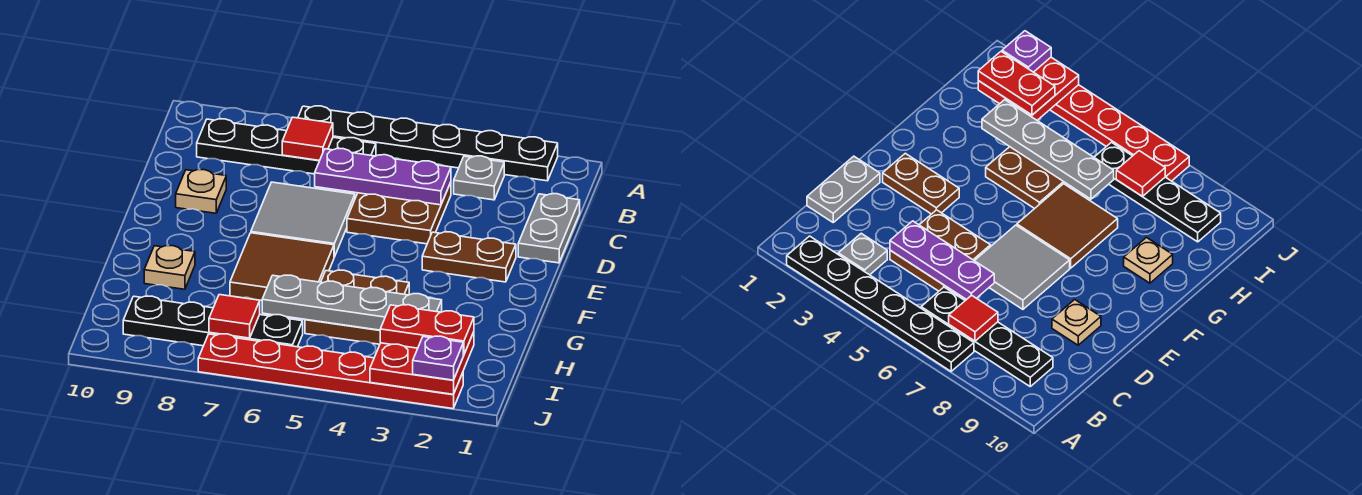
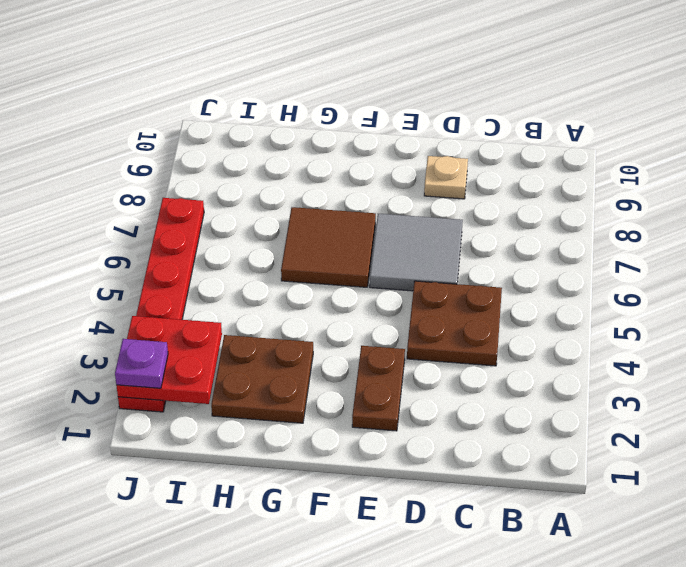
brown 2x2 plate [211,335,313,423] -> brown 2x2 plate moved to [305,270,409,344]
none -> black 1x6 plate [298,106,558,181]
none -> grey 1x1 plate [454,156,504,200]
none -> black 1x4 plate [197,119,376,174]

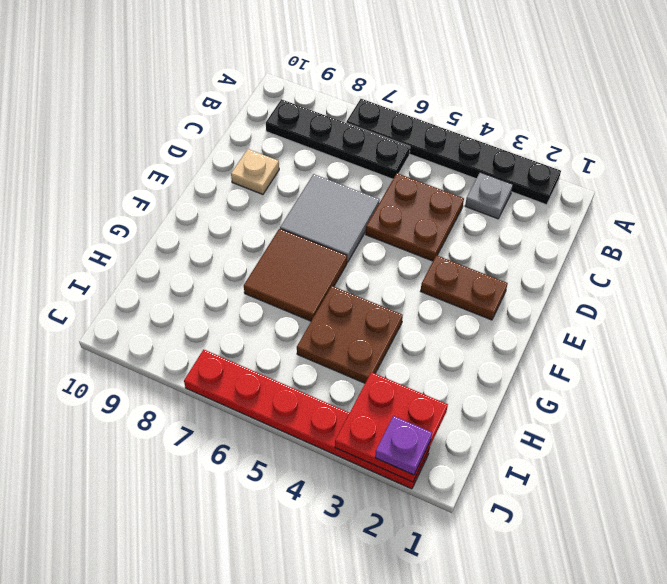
none -> grey 1x2 plate [518,194,580,263]
none -> tan 1x1 plate [144,246,195,289]
none -> black 1x4 plate [123,296,303,347]

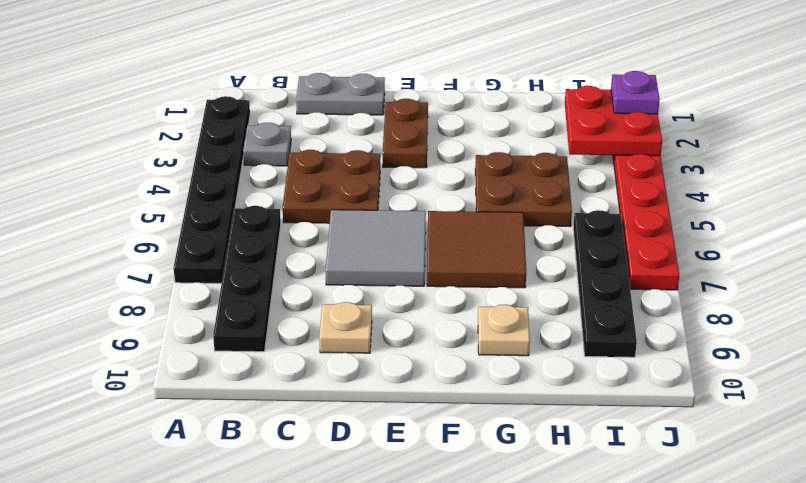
none -> red 1x1 tile [282,117,333,161]
none -> purple 1x3 plate [315,149,451,205]
none -> grey 1x4 plate [262,275,442,330]

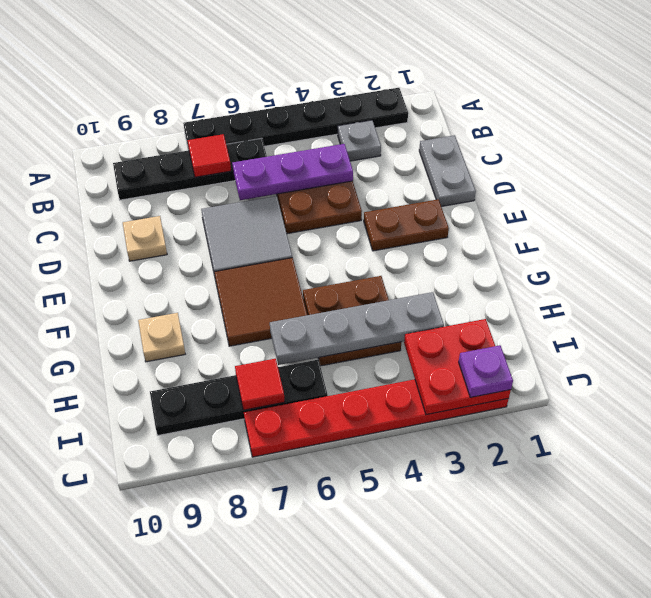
none -> red 1x2 plate [380,305,474,355]

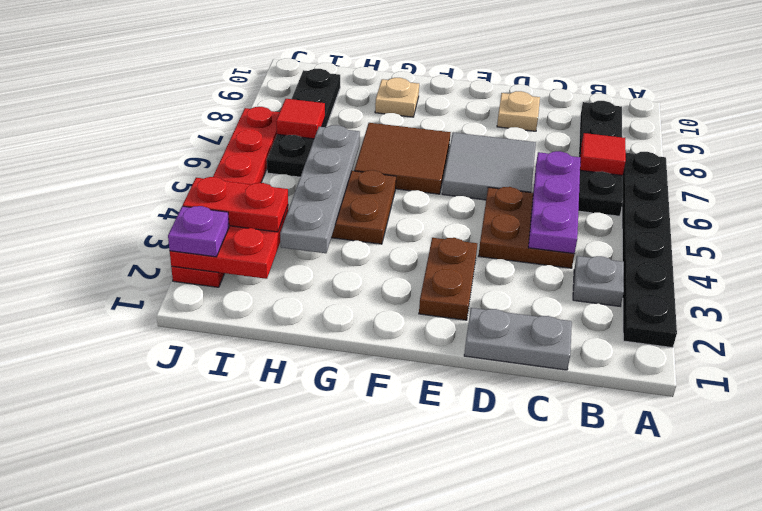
red 1x2 plate [183,177,288,232] -> red 1x2 plate turned to [380,305,474,355]

